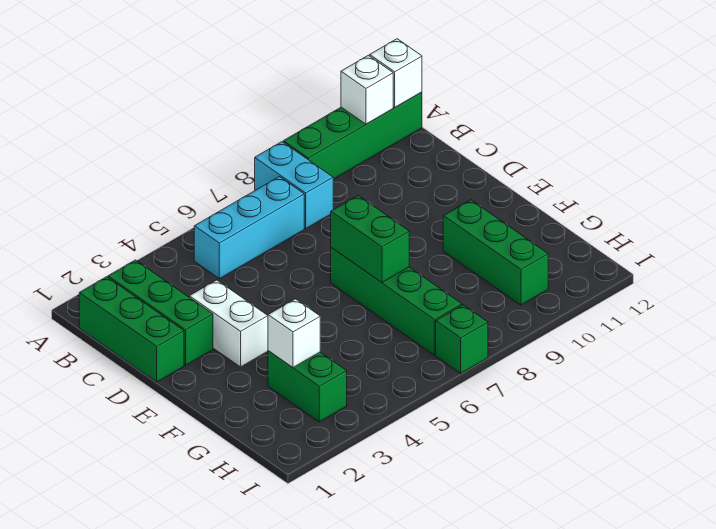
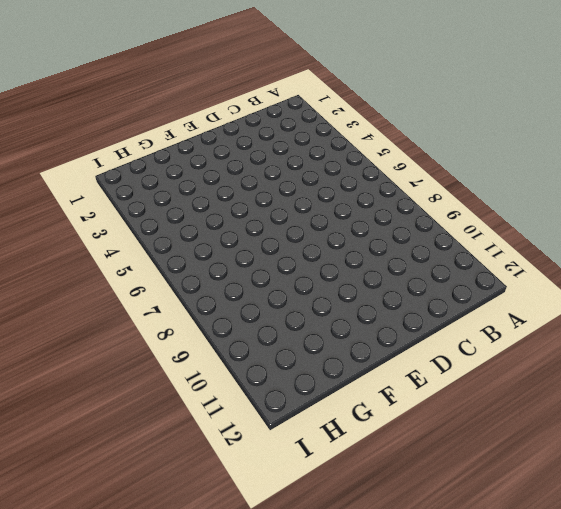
none -> cyan 1x2 brick [255,142,333,228]
none -> green 1x4 brick [283,92,422,179]
none -> green 1x3 brick [79,277,184,382]

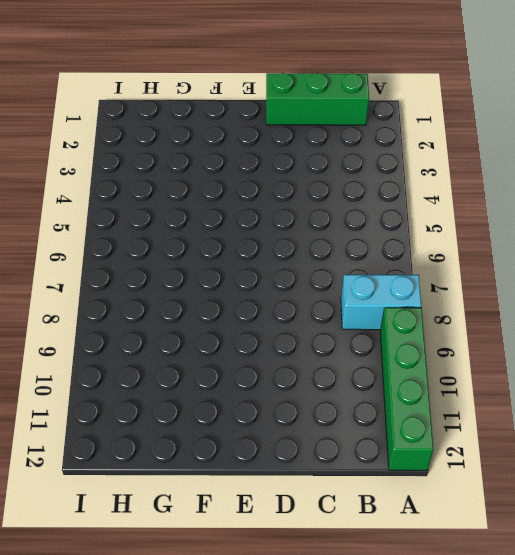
none -> green 1x3 brick [108,260,213,365]
none -> cyan 1x3 brick [194,177,304,279]
none -> white 1x2 brick [189,280,268,367]

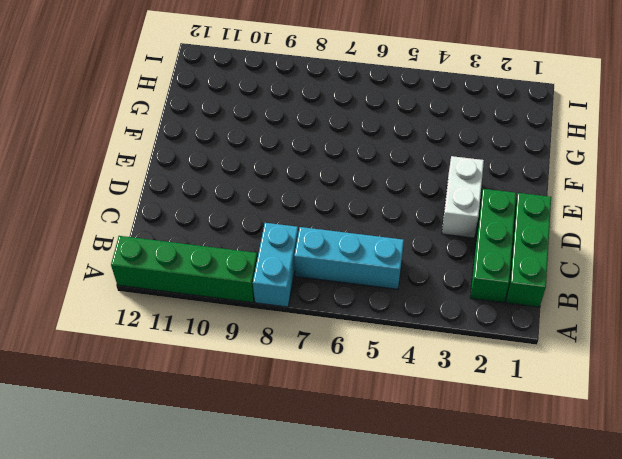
none -> green 1x4 brick [331,248,462,355]
none -> green 1x3 brick [443,200,548,305]
none -> green 1x2 brick [268,351,347,422]

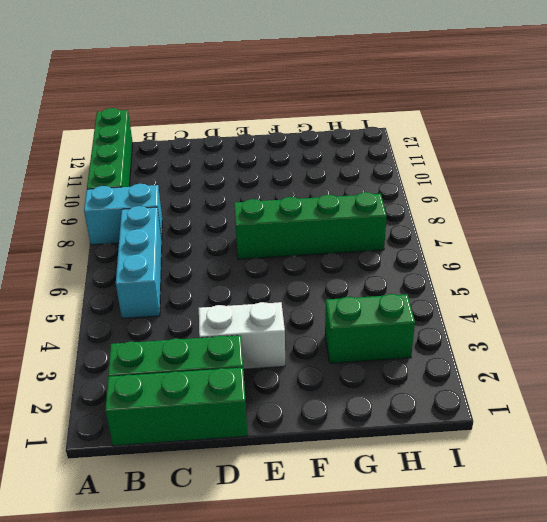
none -> green 1x3 brick [443,200,548,305]
none -> green 1x1 brick [436,305,488,373]
none -> white 1x1 brick [341,55,393,124]

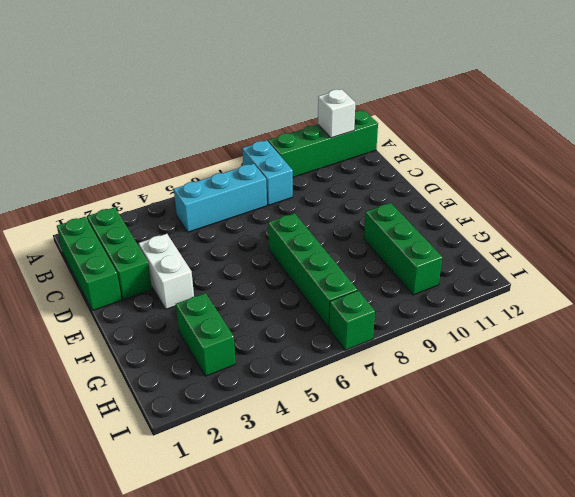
none -> white 1x1 brick [370,39,422,107]
none -> green 1x2 brick [331,196,409,282]
none -> white 1x1 brick [268,299,320,368]

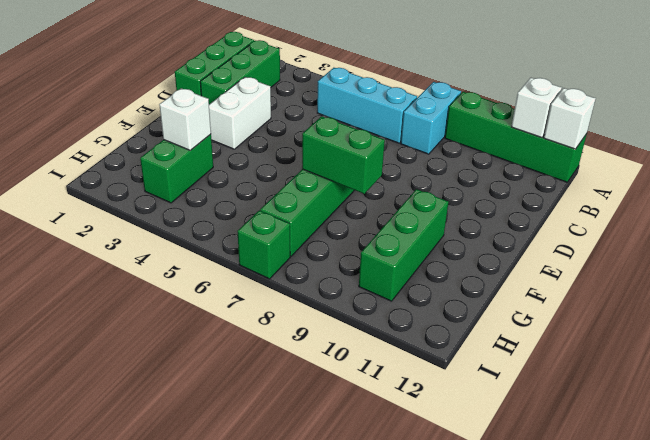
green 1x2 brick [302,116,385,194] -> green 1x2 brick turned to [331,196,409,282]

